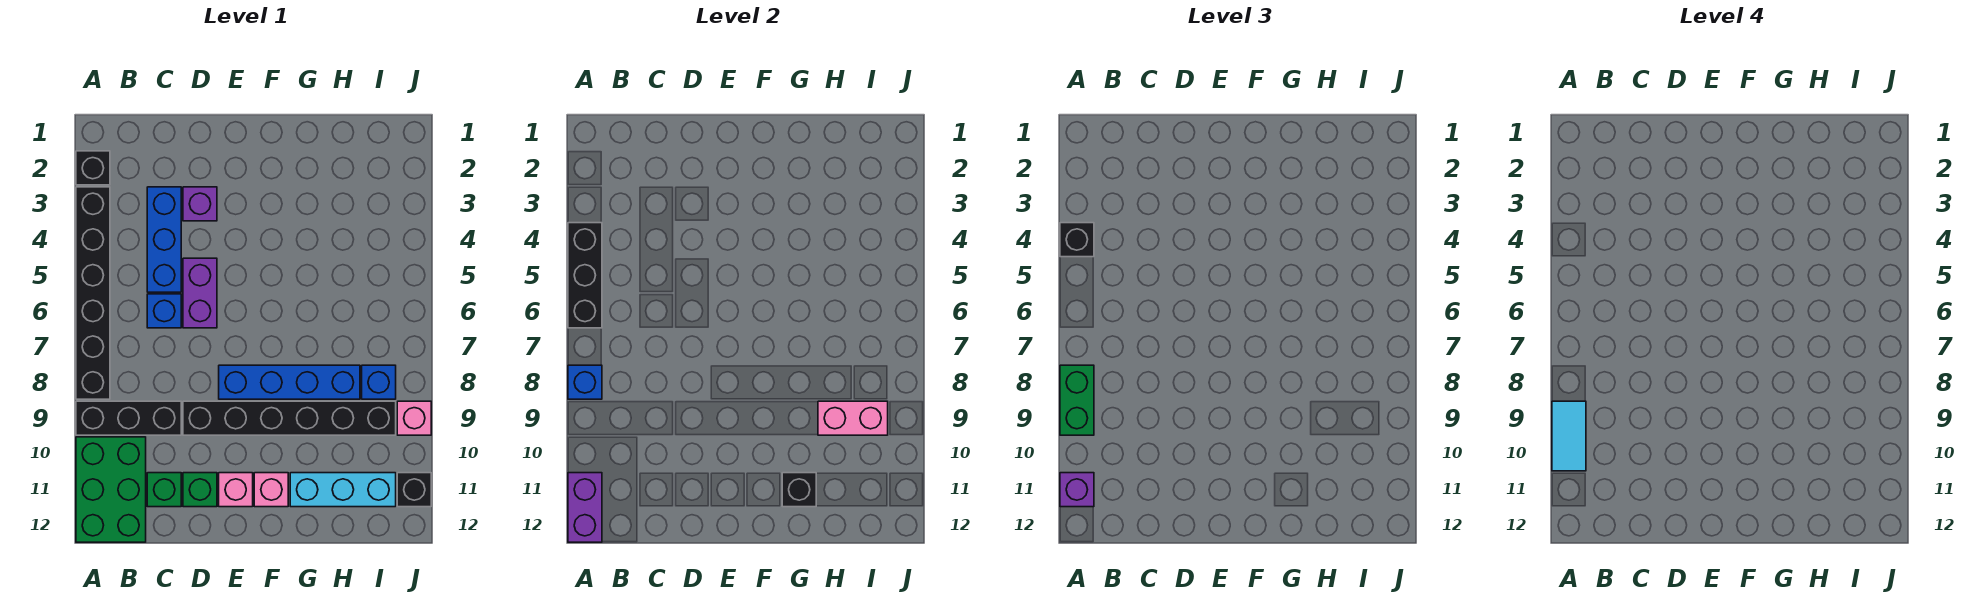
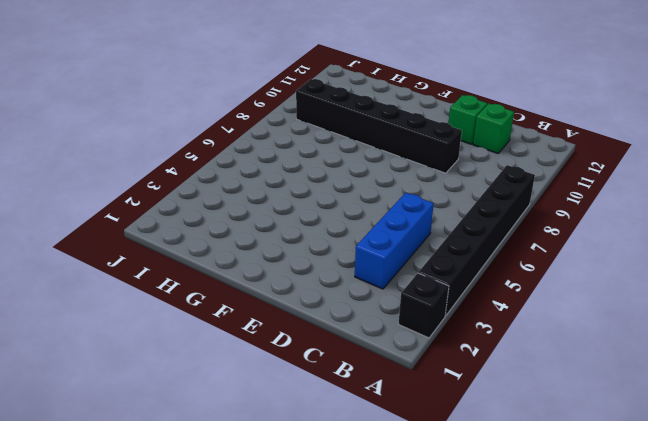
none -> black 1x3 brick [76,401,181,435]
none -> green 2x3 brick [76,437,146,542]
none -> blue 1x1 brick [147,294,181,328]

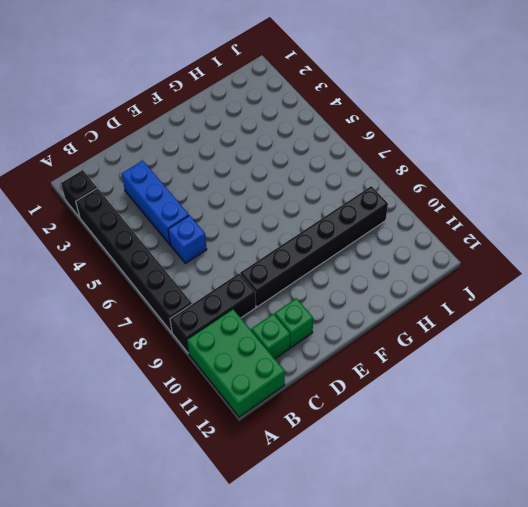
none -> purple 1x1 brick [183,187,217,221]
none -> purple 1x2 brick [183,258,217,328]
none -> blue 1x4 brick [219,365,360,399]

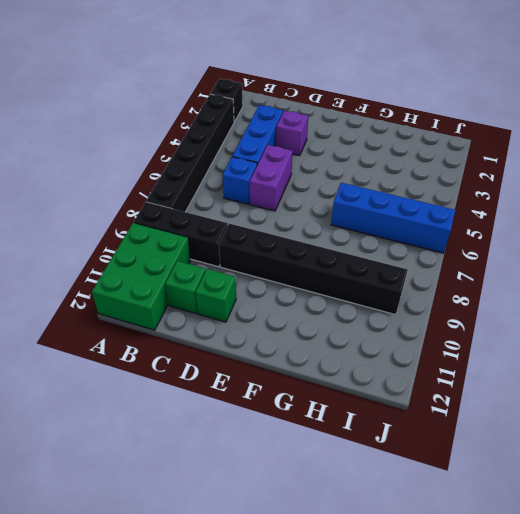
blue 1x4 brick [331,183,455,253] -> blue 1x4 brick moved to [219,365,360,399]
none -> pink 1x1 brick [219,473,253,507]
none -> pink 1x1 brick [254,473,288,507]
none -> cyan 1x3 brick [290,473,396,507]

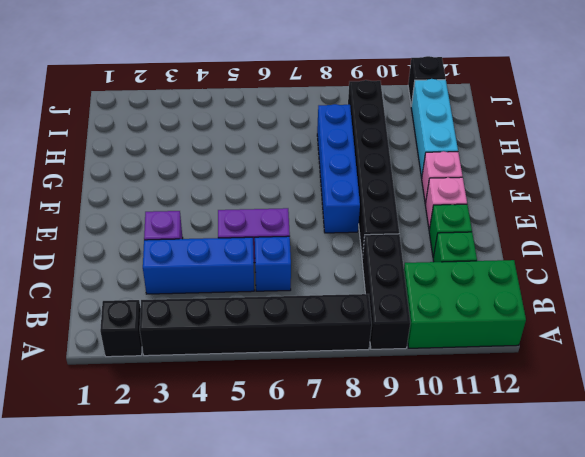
none -> blue 1x1 brick [362,365,396,399]
none -> pink 1x1 brick [397,401,431,435]
none -> black 1x3 brick [568,223,602,328]

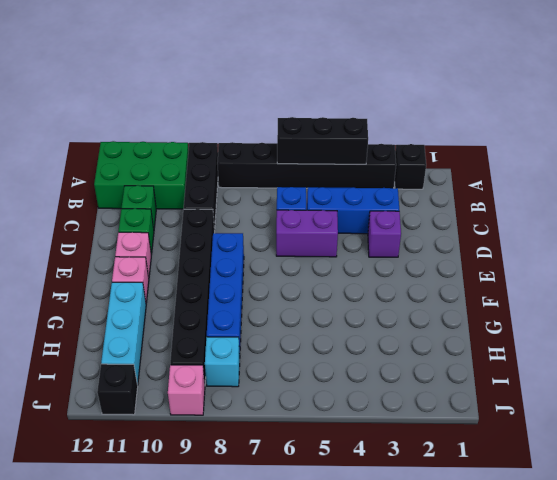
cyan 1x1 brick [205,337,240,387] -> blue 1x1 brick [362,365,396,399]
none -> blue 1x1 brick [568,365,602,399]
none -> purple 1x2 brick [568,473,602,542]
none -> black 1x1 brick [782,473,816,507]

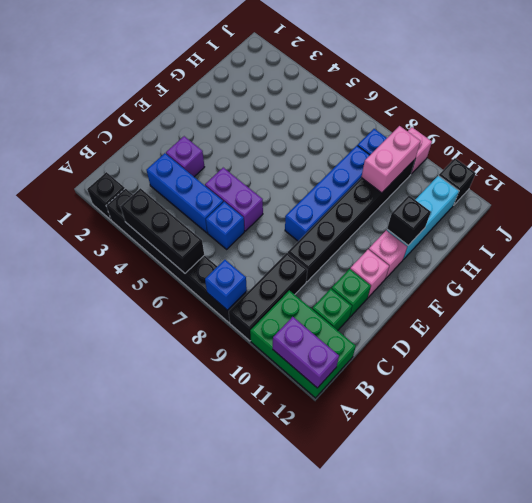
none -> black 1x1 brick [1060,223,1094,257]
none -> green 1x2 brick [1060,365,1094,435]
none -> purple 1x1 brick [1060,473,1094,507]

